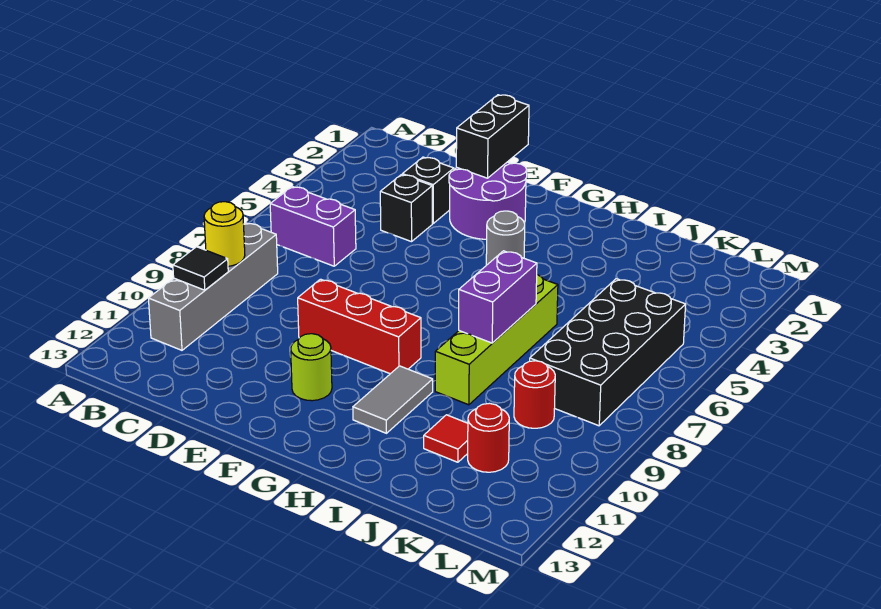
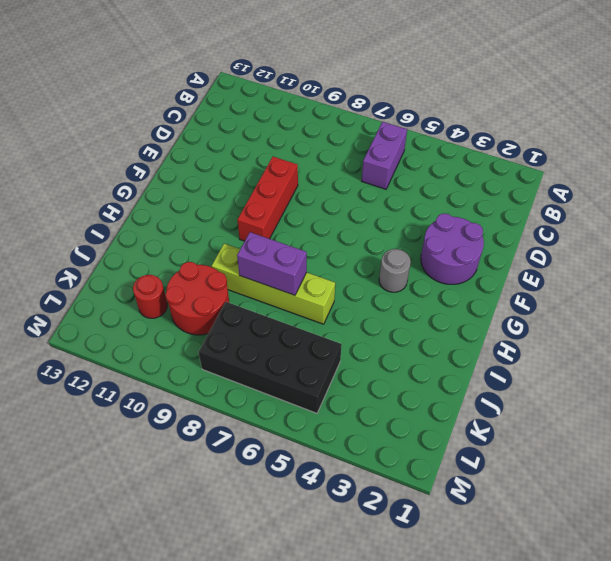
red 2x2 round brick [165,262,229,335] -> red 1x1 round brick [514,361,555,428]
none -> grey 1x4 brick [148,223,278,350]
none -> black 1x1 brick [402,157,454,223]
none -> black 1x1 brick [380,175,432,242]

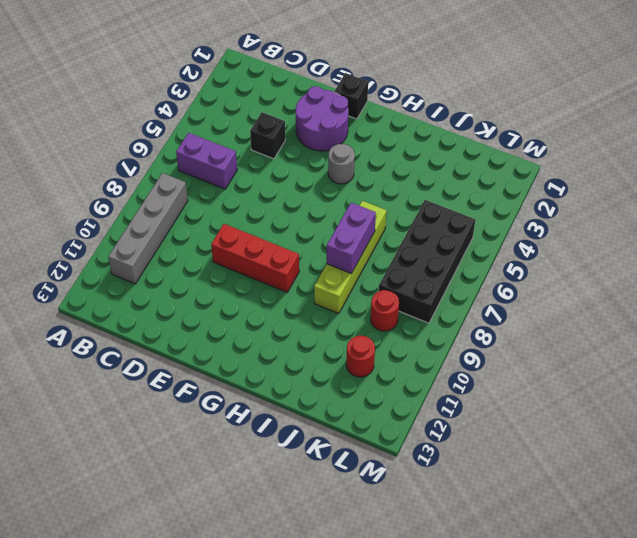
black 1x1 brick [334,73,368,119] -> black 1x1 brick moved to [402,157,454,223]
none -> lime 1x1 round brick [291,334,332,401]
none -> grey 1x2 tile [353,366,433,433]
none -> red 1x1 tile [424,415,468,462]

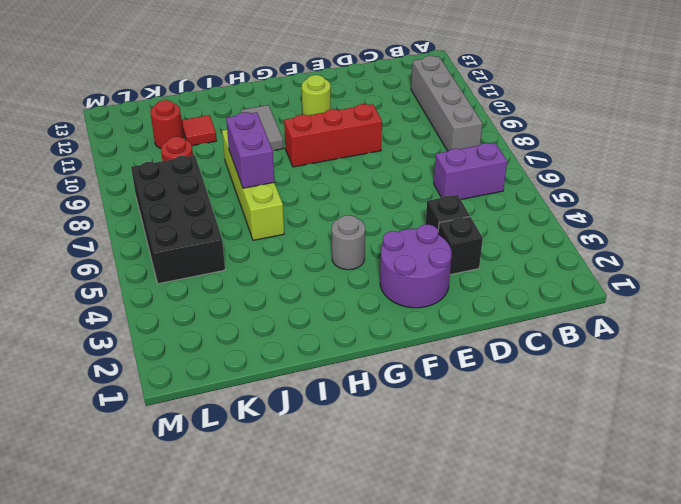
none -> yellow 1x1 round brick [204,202,245,266]
none -> black 1x1 tile [173,247,228,290]
none -> black 1x2 brick [456,95,529,178]

